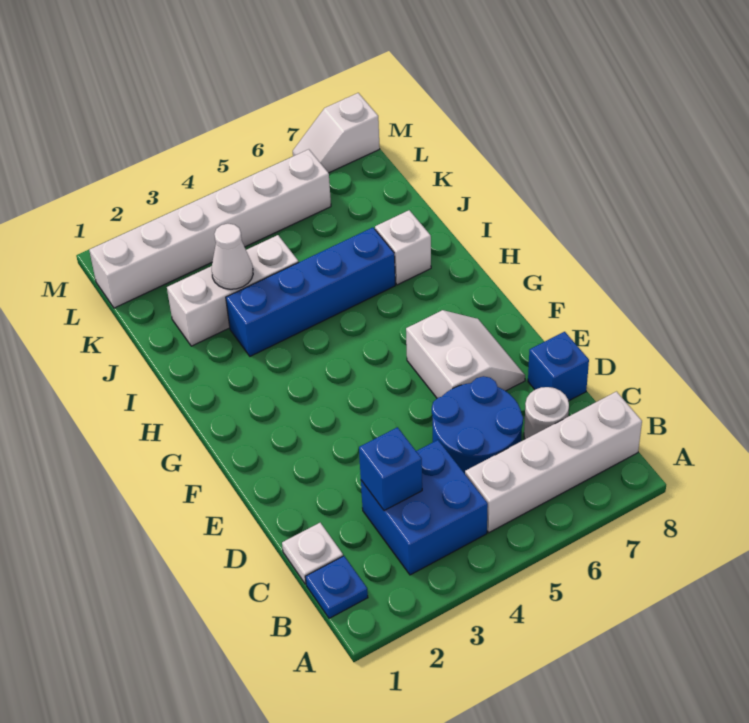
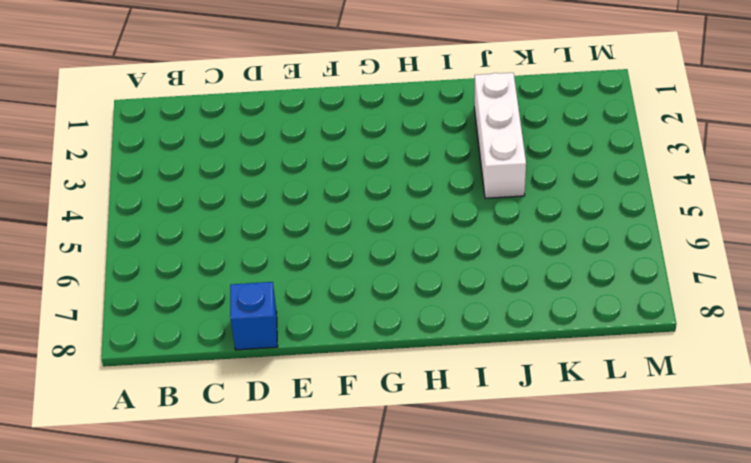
none -> blue 1x1 plate [305,556,368,618]
none -> blue 2x2 brick [361,440,488,575]
none -> white 1x4 brick [465,392,642,533]

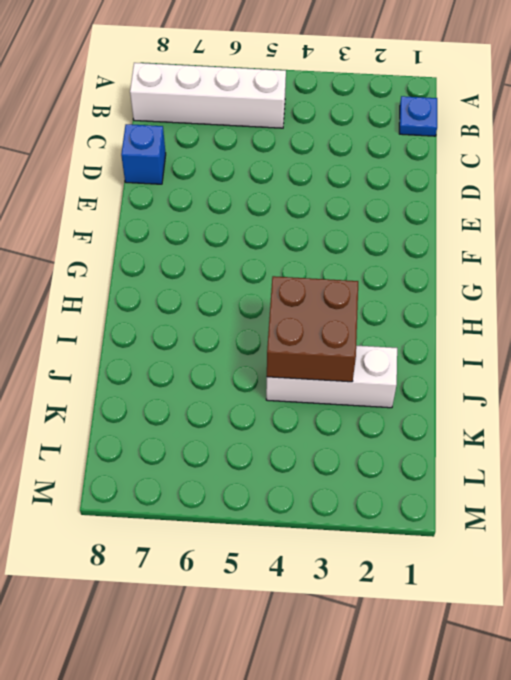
brown 2x2 brick [267,276,358,382] -> white 1x1 cone [212,224,253,289]
none -> blue 2x2 brick [361,440,488,575]
none -> white 1x1 plate [282,523,343,584]
none -> blue 2x2 round brick [432,376,523,474]

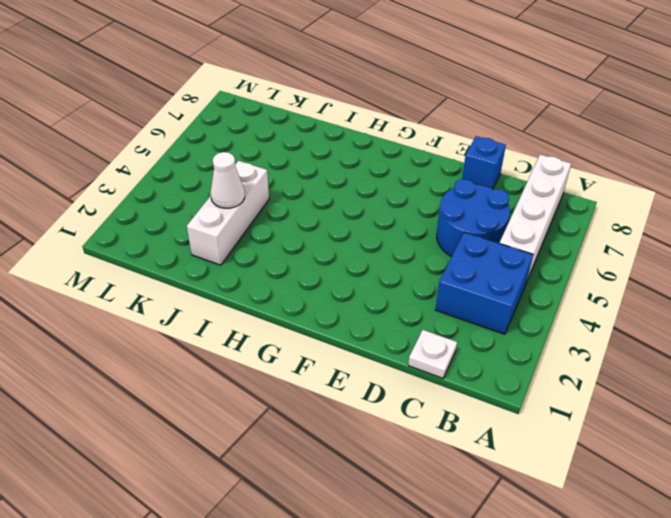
none -> blue 1x1 plate [305,556,368,618]
none -> white 1x1 round brick [524,387,569,439]
none -> white 2x2 slope [406,310,525,398]

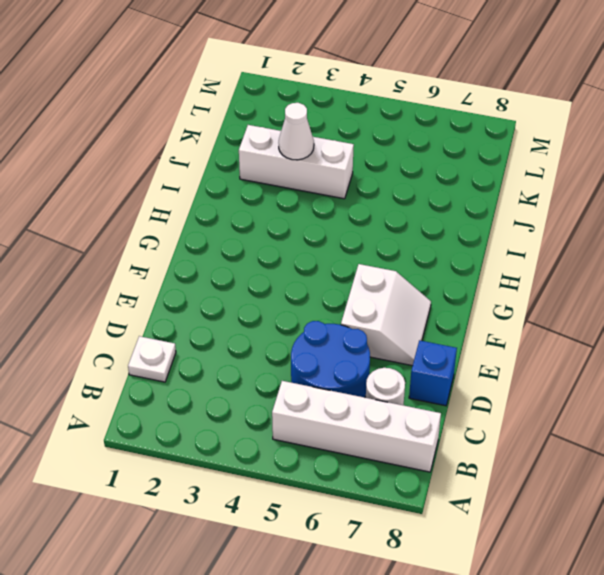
none -> blue 1x1 plate [305,556,368,618]
none -> blue 2x2 brick [361,440,488,575]
none -> blue 1x4 brick [226,227,395,356]

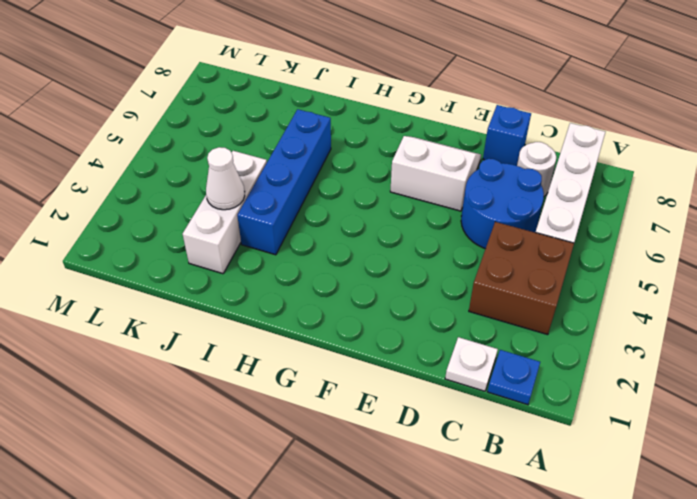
brown 2x2 brick [469,222,574,335] -> blue 2x2 brick [361,440,488,575]
none -> white 1x1 brick [375,210,431,285]
none -> white 1x6 brick [89,149,331,308]
none -> white 1x2 slope [293,93,380,173]

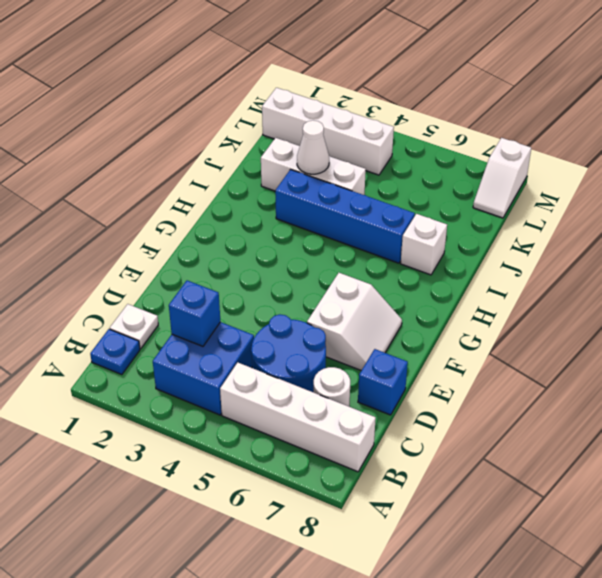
white 1x4 brick [262,88,394,175] -> white 1x6 brick [89,149,331,308]
white 1x2 slope [473,138,531,218] -> white 1x2 slope turned to [293,93,380,173]

